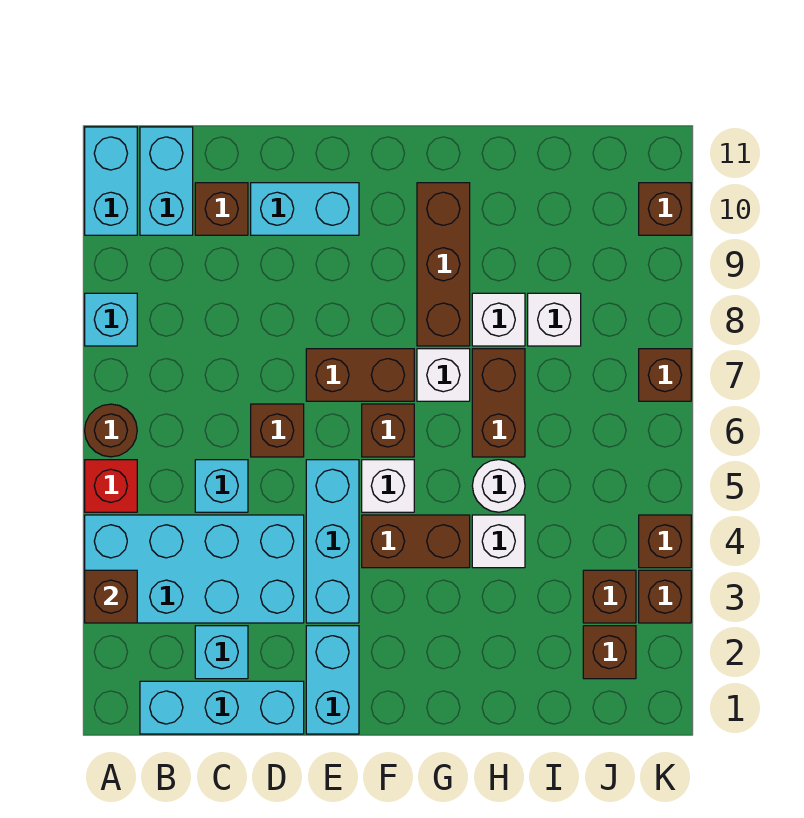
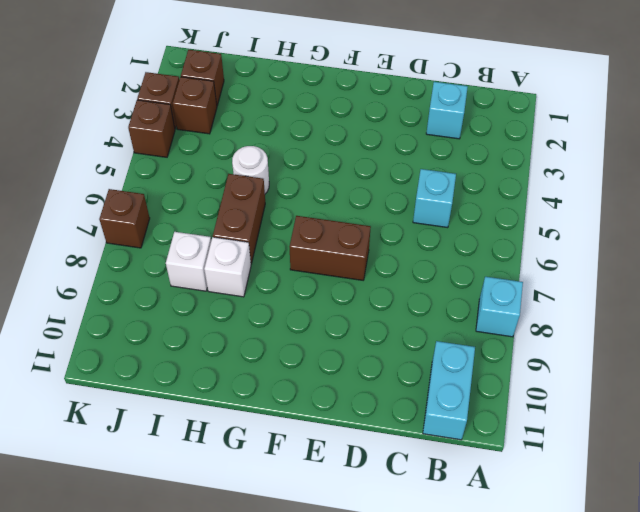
none -> cyan 2x4 brick [85,515,304,623]
none -> red 1x1 brick [85,460,137,512]
none -> brown 1x1 round brick [85,404,137,457]
none -> cyan 1x2 brick [85,127,137,235]

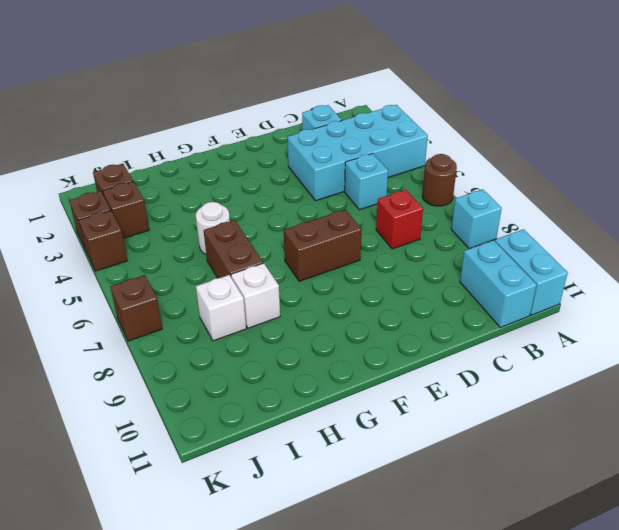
red 1x1 brick [376,190,423,249] -> red 1x1 brick moved to [85,460,137,512]
none -> cyan 1x3 brick [140,681,304,734]
none -> brown 1x1 brick [195,183,248,235]
none -> brown 1x1 brick [251,404,304,457]
none -> cyan 1x2 brick [251,183,359,235]

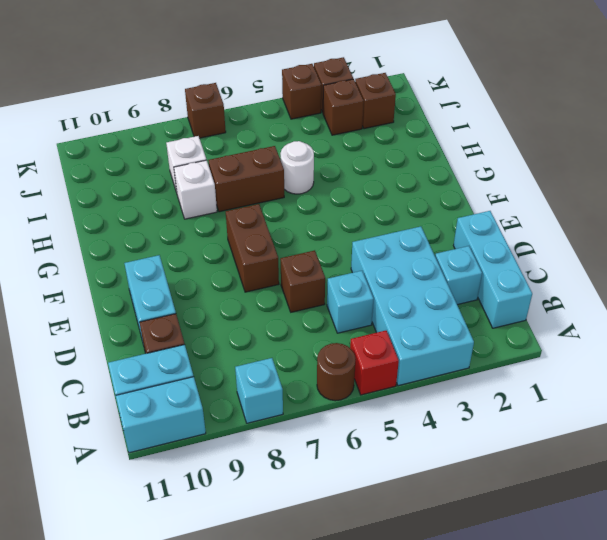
none -> cyan 1x2 brick [306,626,359,734]
none -> cyan 1x3 brick [306,460,359,623]
none -> brown 1x2 brick [362,515,470,568]
none -> white 1x1 brick [362,460,414,512]

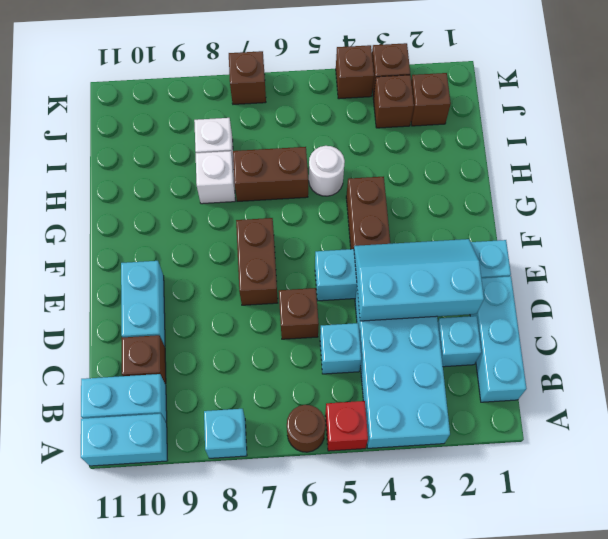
cyan 2x3 slope [354,239,484,321] -> none
none -> white 1x1 brick [362,460,414,512]
none -> brown 1x1 brick [362,404,414,457]
none -> white 1x1 brick [417,349,470,401]
none -> brown 1x3 brick [417,183,470,346]

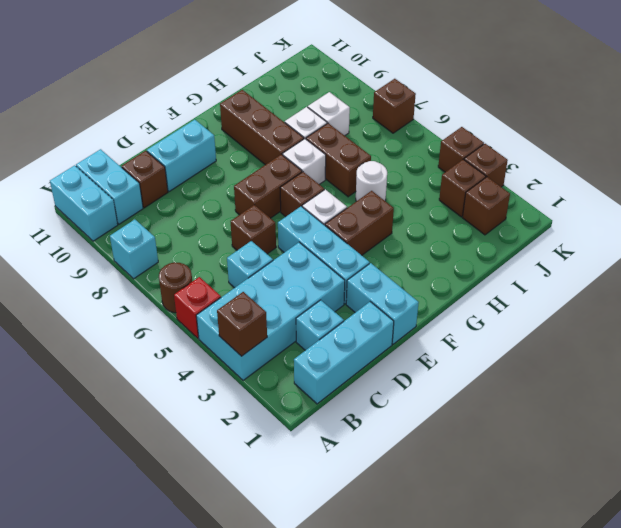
none -> white 1x1 brick [472,515,525,568]
none -> brown 1x1 brick [639,183,691,235]

